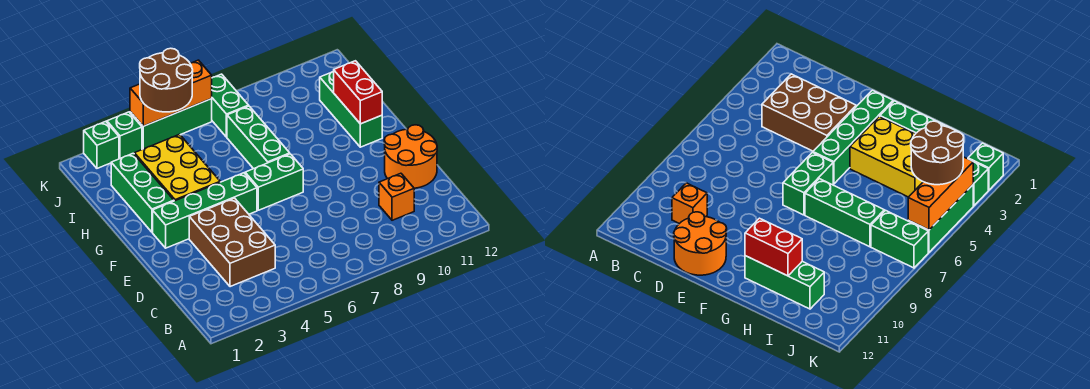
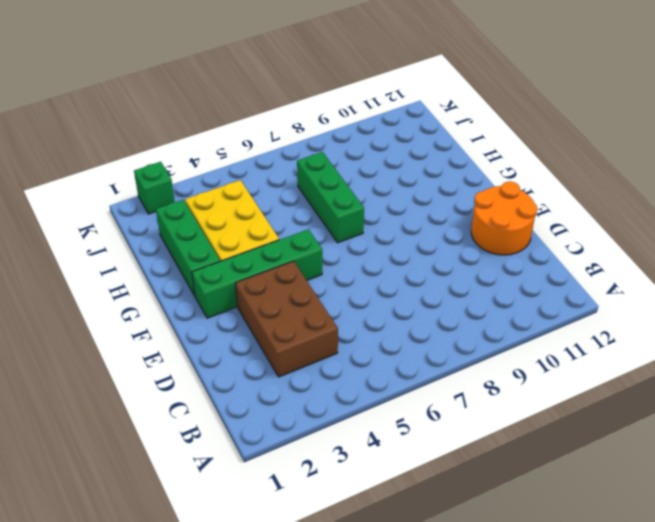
none -> orange 1x1 brick [379,173,414,220]
none -> green 1x2 brick [245,154,303,210]
none -> green 1x3 brick [320,71,382,147]

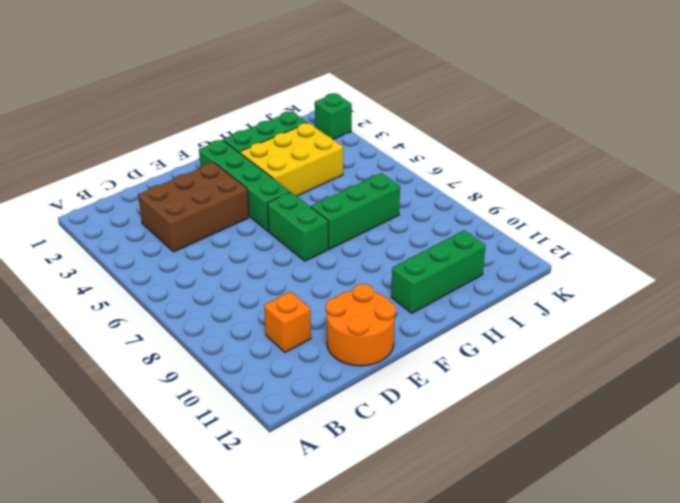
none -> green 1x2 brick [212,74,249,137]
none -> green 1x1 brick [107,112,142,159]
none -> green 1x3 brick [130,99,212,149]

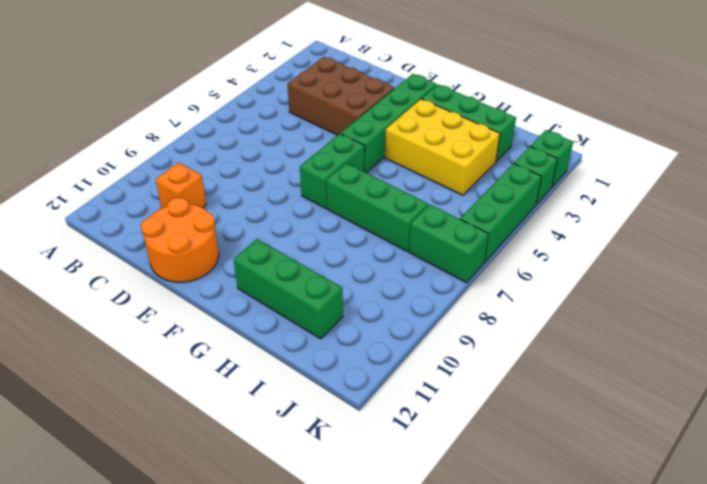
none -> red 1x2 brick [334,61,382,124]
none -> orange 1x3 brick [130,60,212,126]
none -> brown 2x2 round brick [140,48,193,112]

